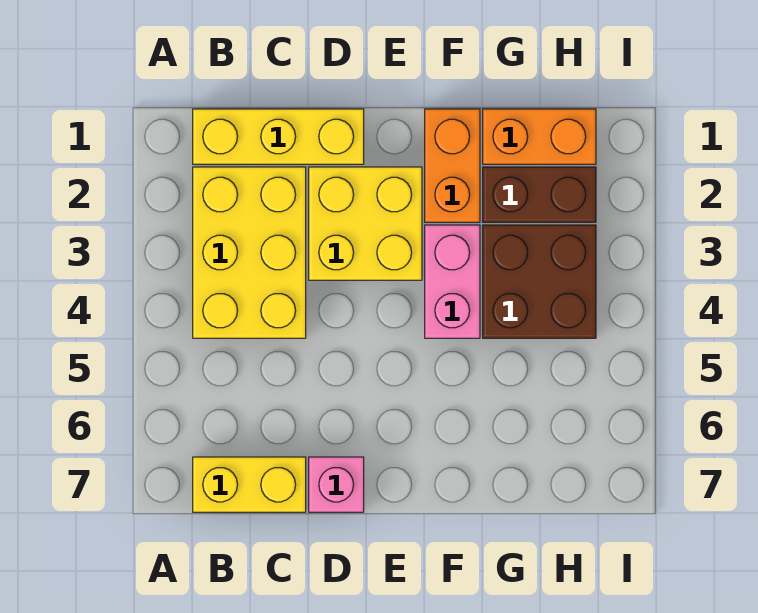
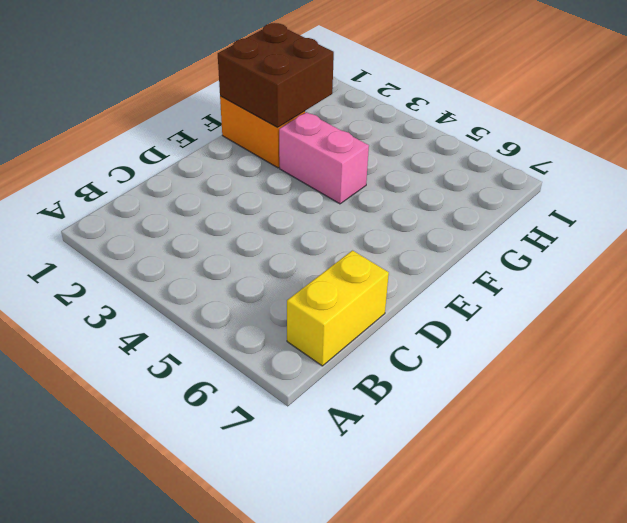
brown 2x2 brick [218,23,334,127] -> brown 2x2 brick moved to [483,225,596,338]
none -> yellow 1x3 brick [193,109,364,164]
none -> yellow 2x3 brick [193,167,306,338]

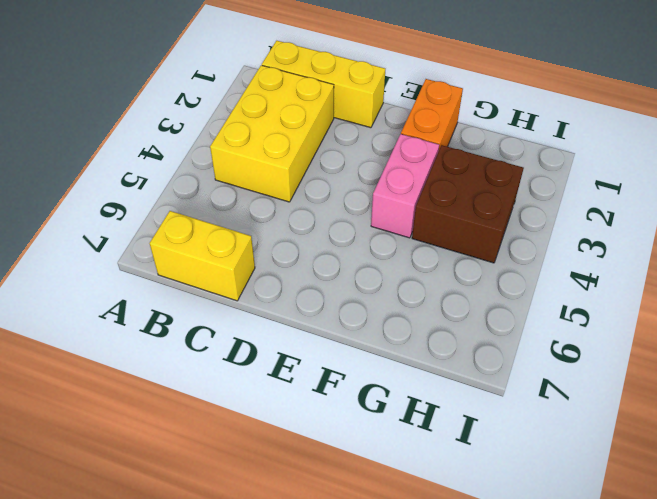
none -> yellow 2x2 brick [309,167,422,280]
none -> pink 1x1 brick [309,457,364,512]

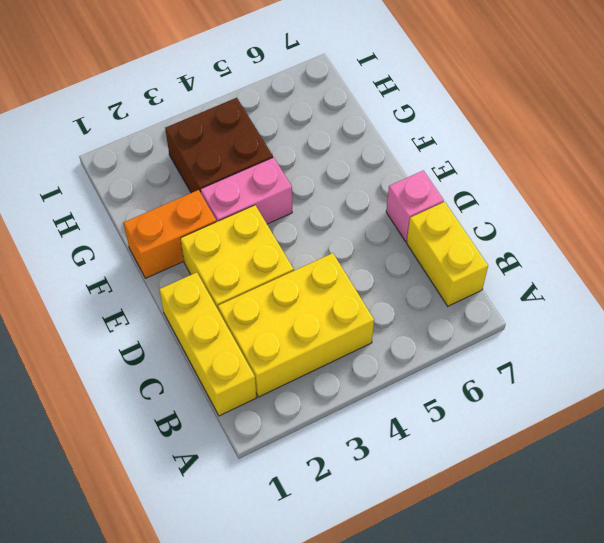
none -> orange 1x2 brick [483,109,596,164]
none -> brown 1x2 brick [483,167,596,222]

